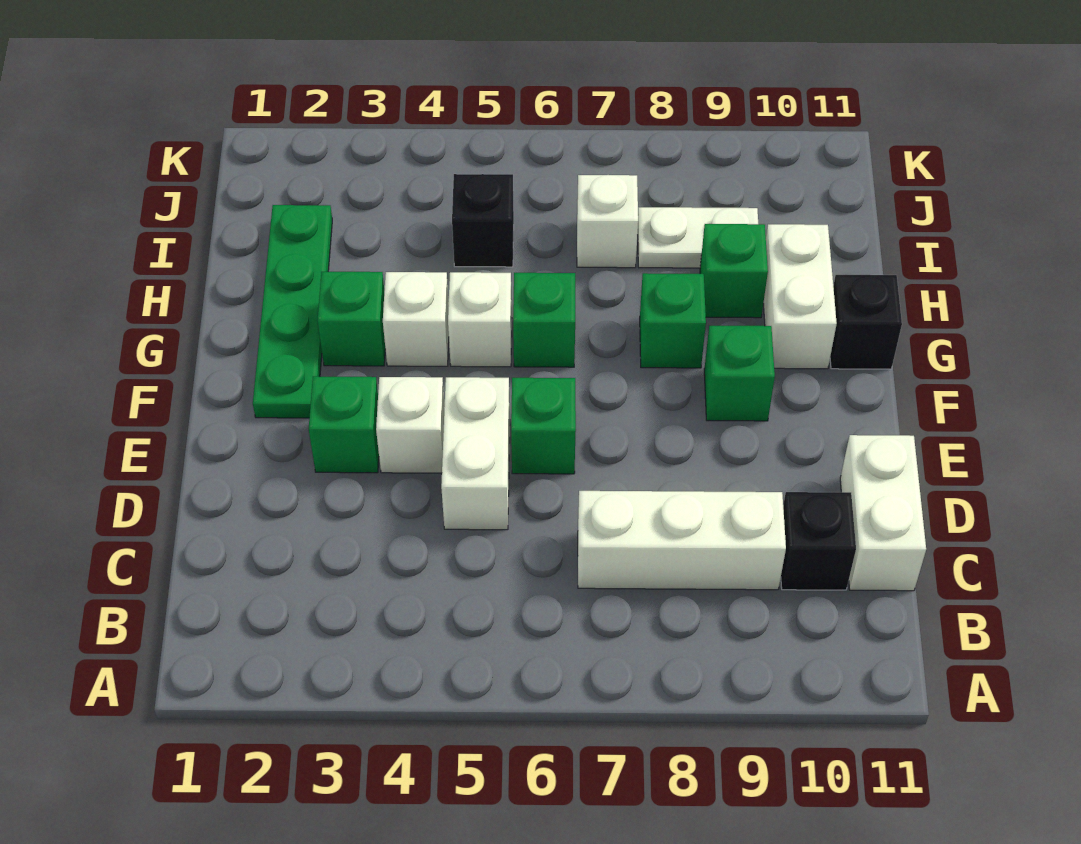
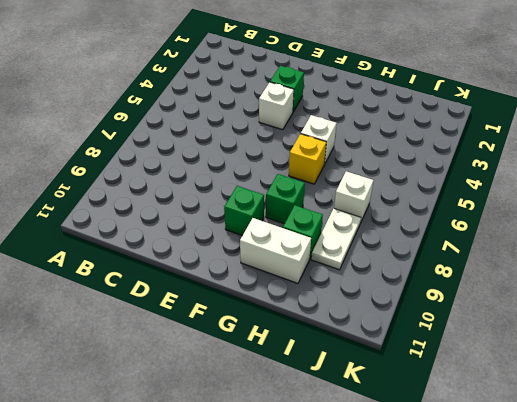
yellow 1x1 brick [289,134,326,184] -> green 1x1 brick [513,273,575,367]
none -> white 1x3 brick [578,491,786,590]
none -> black 1x1 brick [781,492,856,590]
none -> white 1x2 brick [840,435,926,591]

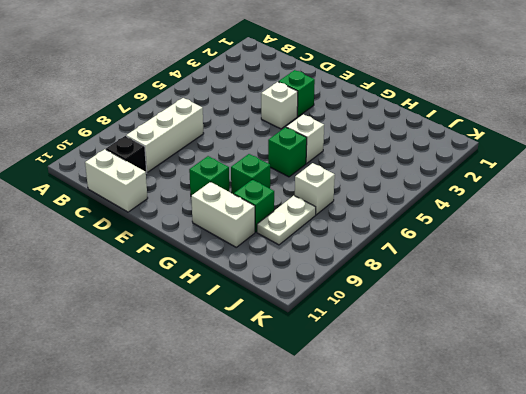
none -> white 1x2 brick [441,377,510,530]
none -> green 1x1 brick [511,378,576,474]
none -> green 1x4 plate [253,205,332,418]

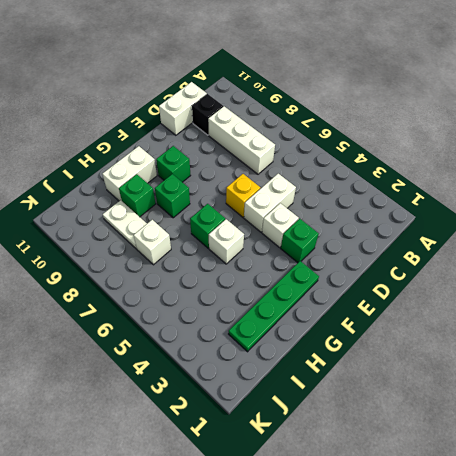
yellow 1x1 brick [226,174,260,217] -> green 1x1 brick [511,378,576,474]
none -> green 1x1 brick [317,272,385,366]
none -> white 1x1 brick [383,272,449,366]
none -> black 1x1 brick [830,275,902,369]

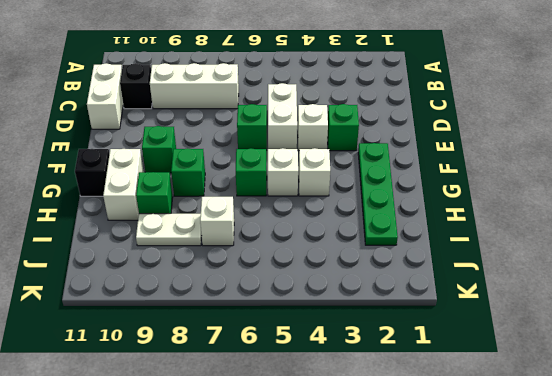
none -> green 1x1 brick [317,272,385,366]
none -> black 1x1 brick [452,174,514,267]

